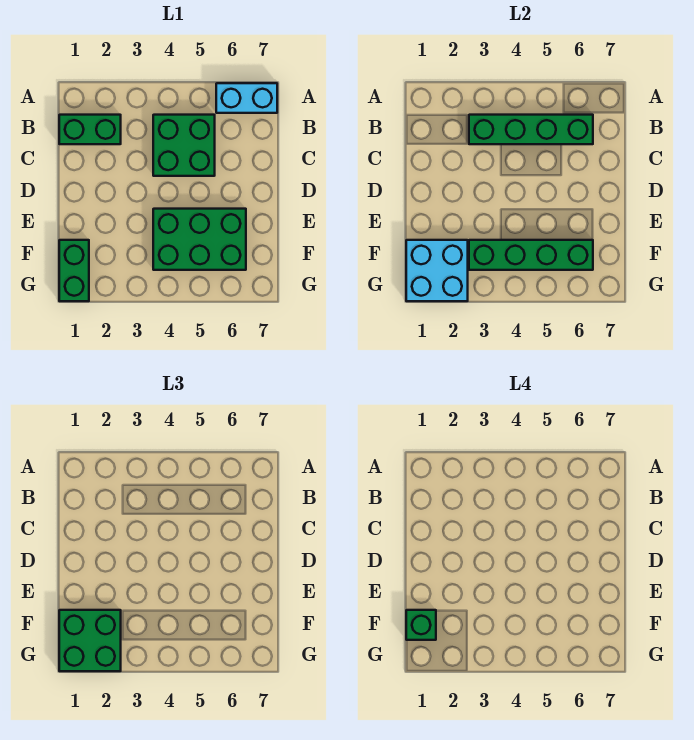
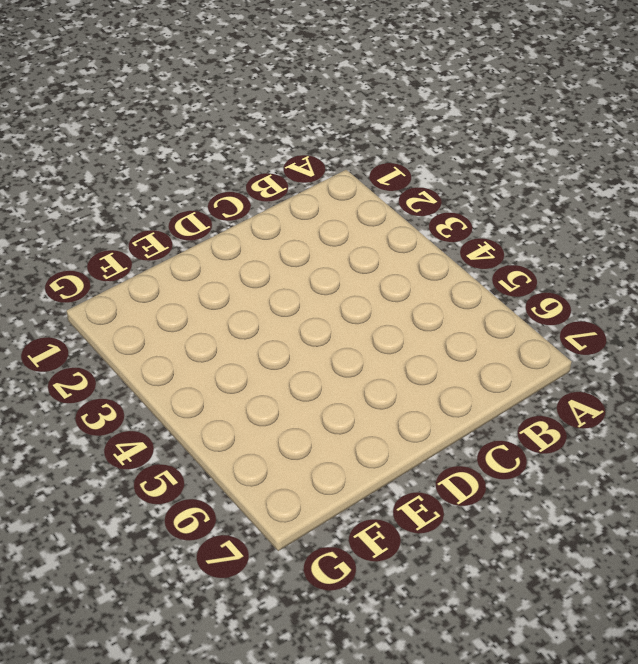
none -> cyan 1x2 brick [216,83,277,113]
none -> green 1x2 brick [59,115,121,144]

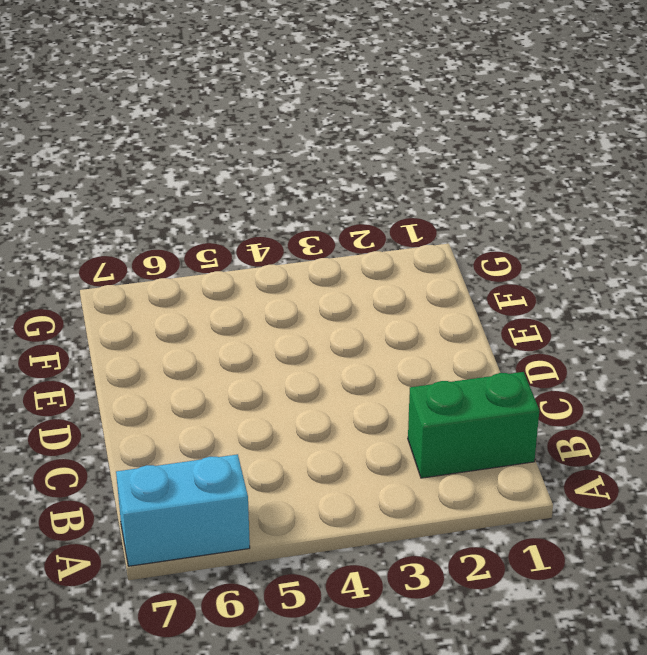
none -> green 2x2 brick [153,115,215,176]
none -> green 2x3 brick [153,209,246,270]

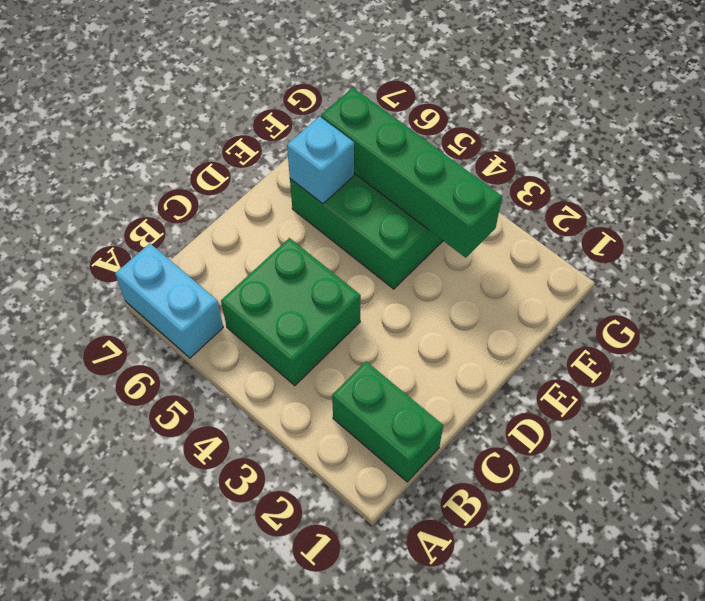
cyan 1x1 brick [287,117,354,204] -> none
none -> green 1x2 brick [59,240,89,301]
none -> green 1x4 brick [469,115,593,144]

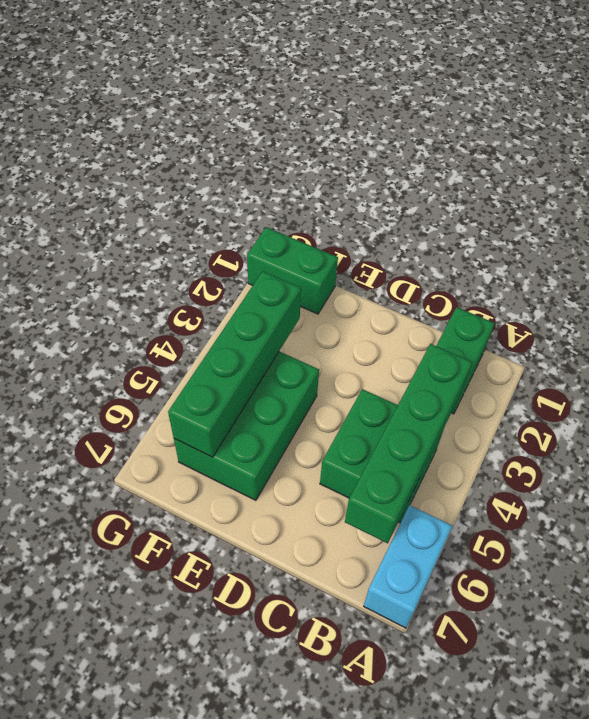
none -> cyan 2x2 brick [406,240,468,301]
none -> green 2x2 brick [59,610,121,671]

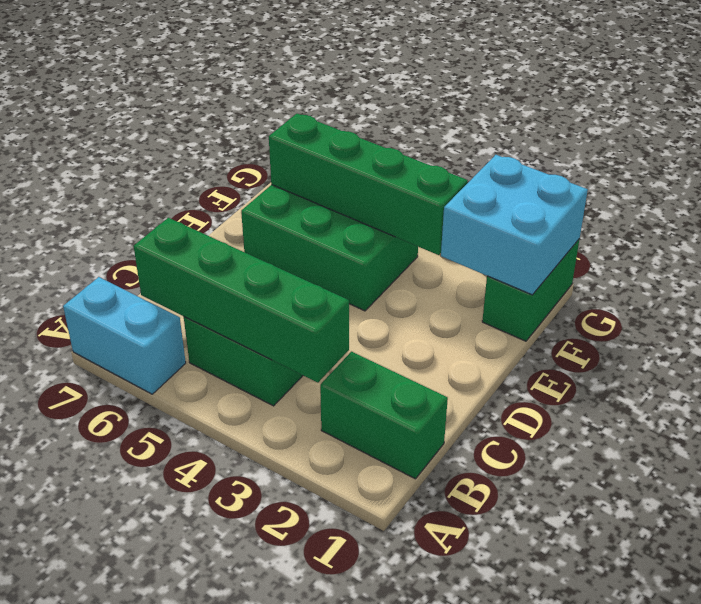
none -> green 2x2 brick [59,610,121,671]
none -> green 1x1 brick [406,610,436,640]

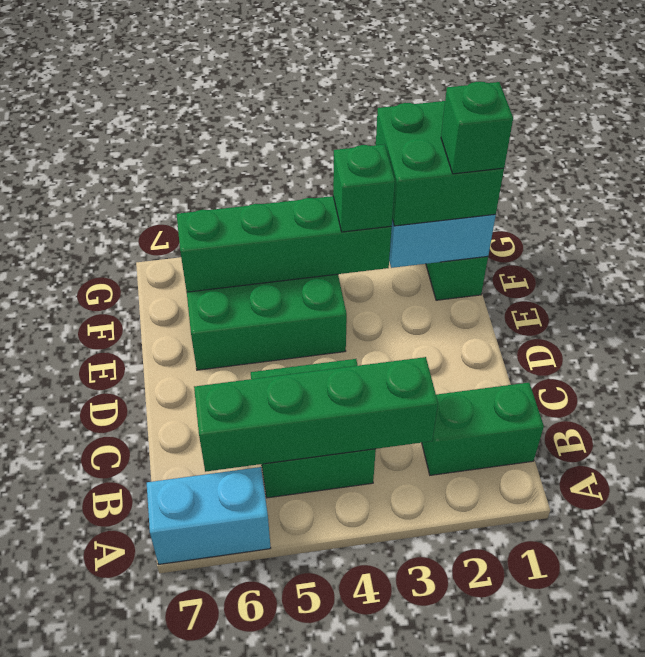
green 1x1 brick [333,144,395,232] -> none

